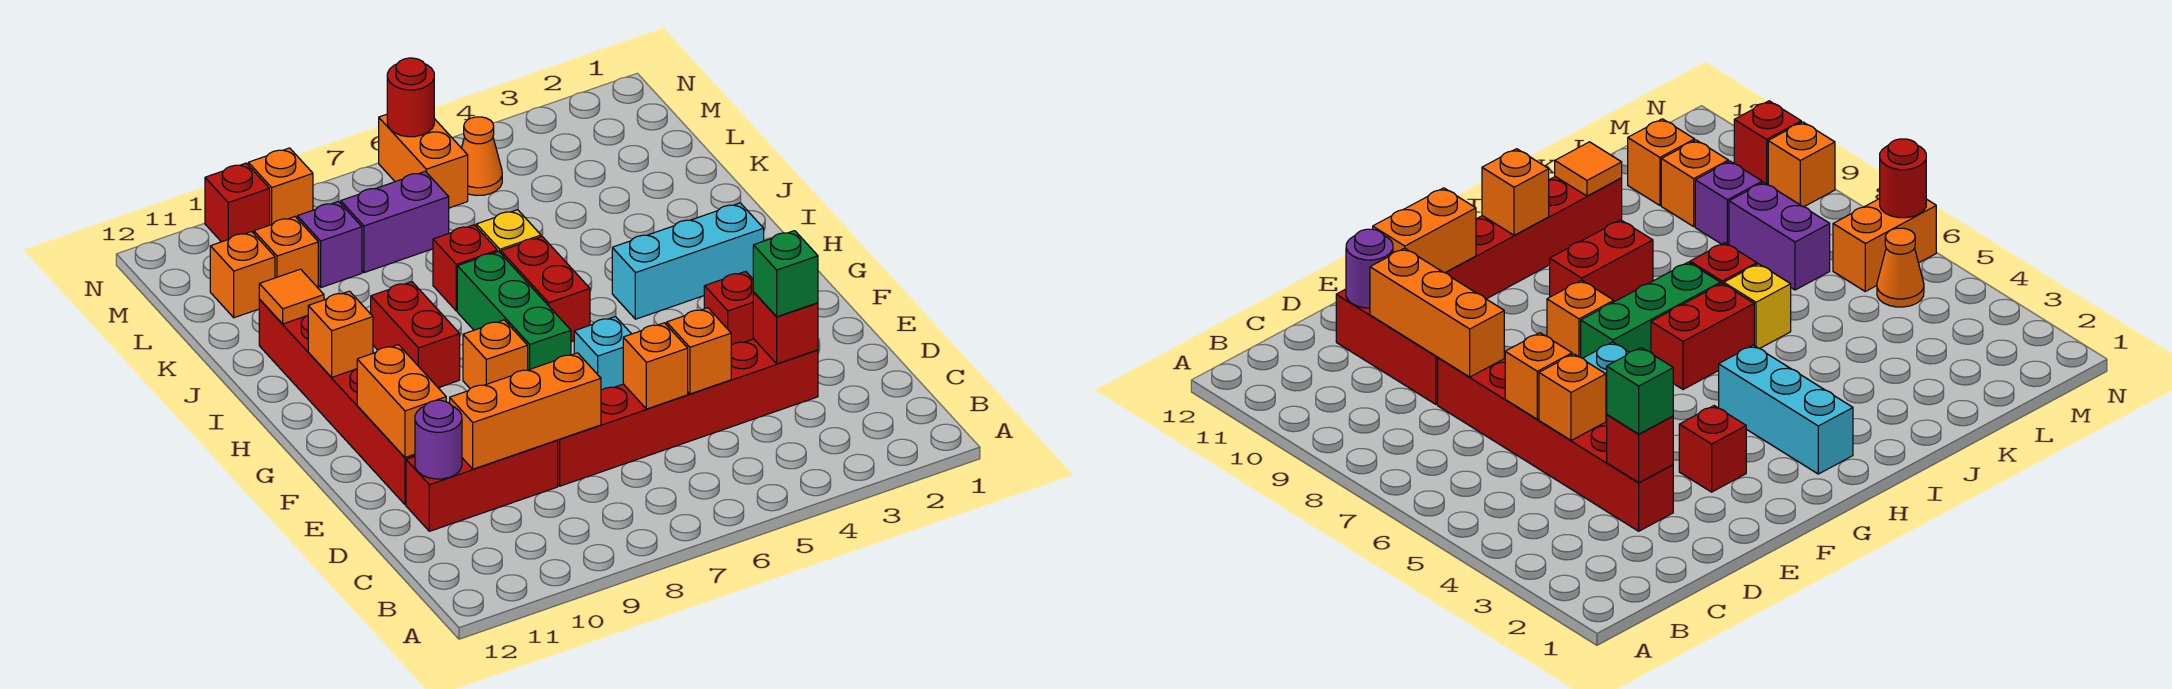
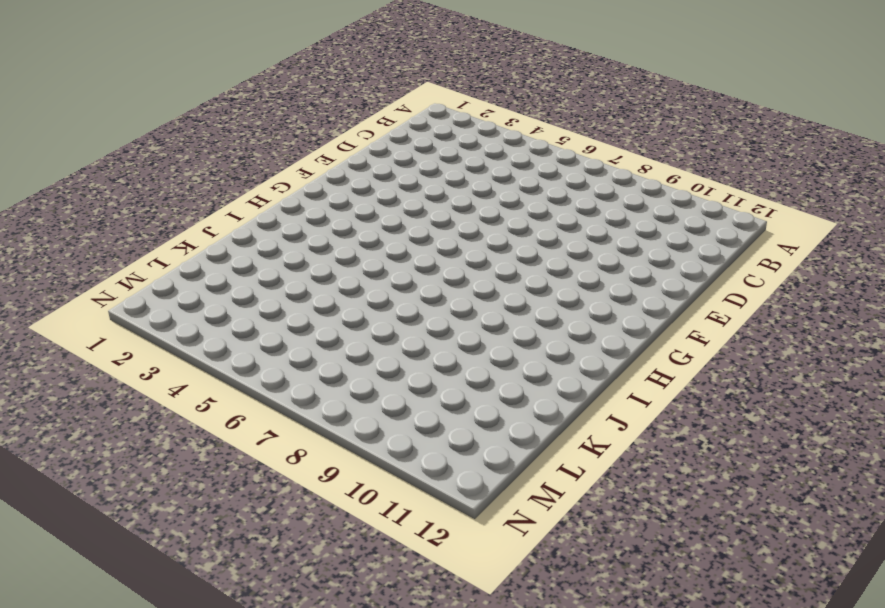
none -> red 1x6 brick [557,339,818,486]
none -> red 1x3 brick [406,440,558,531]
none -> red 1x6 brick [259,299,415,505]
none -> red 1x1 brick [704,271,753,345]

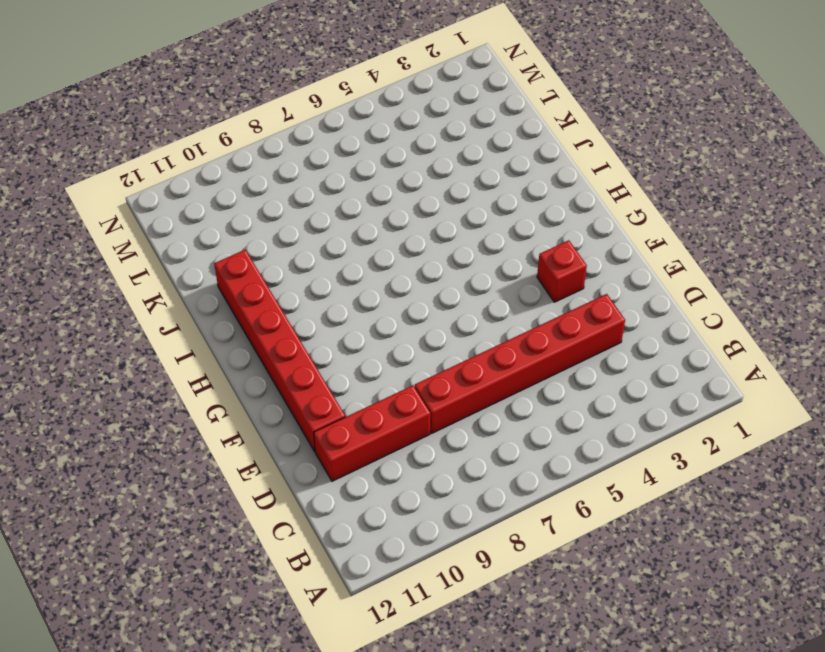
none -> cyan 1x1 brick [574,317,631,390]
none -> green 1x3 brick [457,251,571,370]
none -> orange 1x1 brick [463,320,528,388]
none -> cyan 1x3 brick [612,203,764,319]

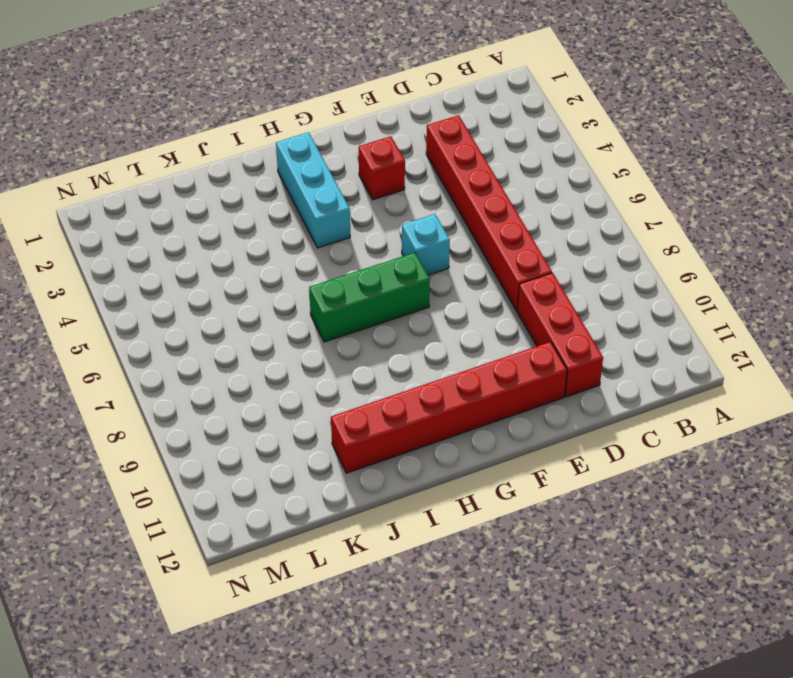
none -> orange 1x1 brick [463,320,528,388]
none -> red 1x2 brick [501,237,590,342]
none -> red 1x2 brick [371,282,460,388]
none -> yellow 1x1 brick [476,210,541,253]

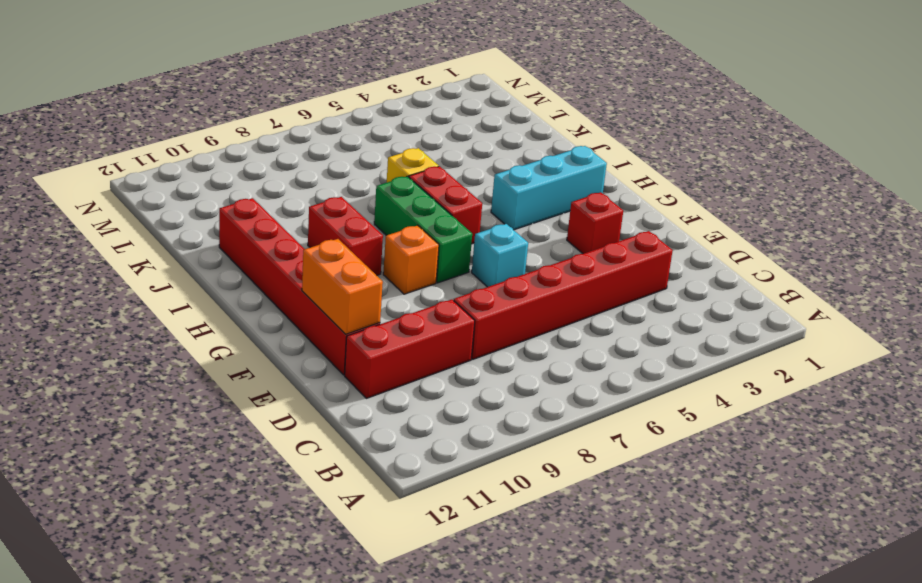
none -> red 1x1 brick [433,225,498,311]
none -> purple 1x2 brick [341,171,449,273]
none -> purple 1x1 brick [297,201,362,287]
none -> orange 1x1 brick [254,217,318,288]

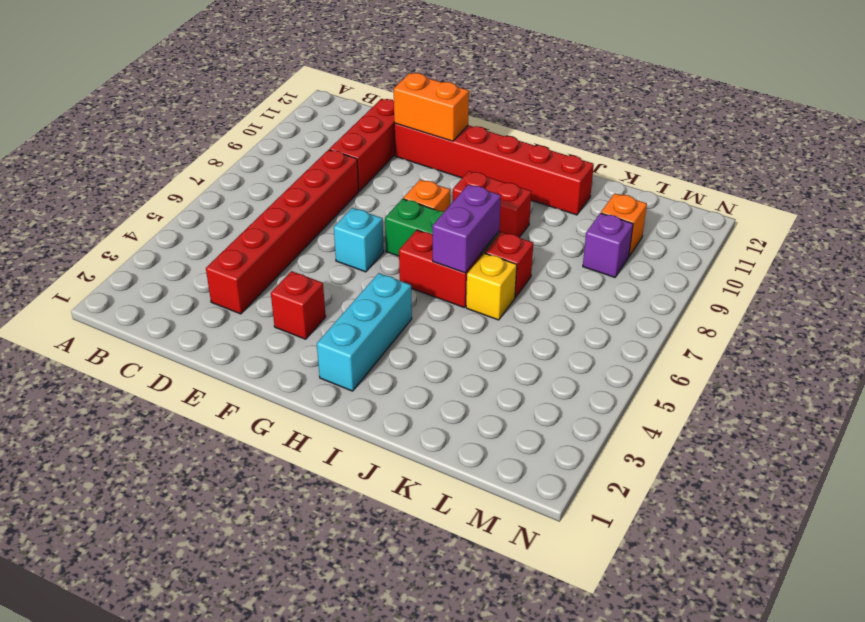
purple 1x2 brick [433,185,501,273] -> purple 1x2 brick moved to [341,171,449,273]
none -> orange 1x1 brick [210,232,275,318]
none -> orange 1x1 cone [462,117,502,195]
none -> orange 1x2 brick [379,114,468,208]
none -> orange 1x1 brick [248,148,313,225]

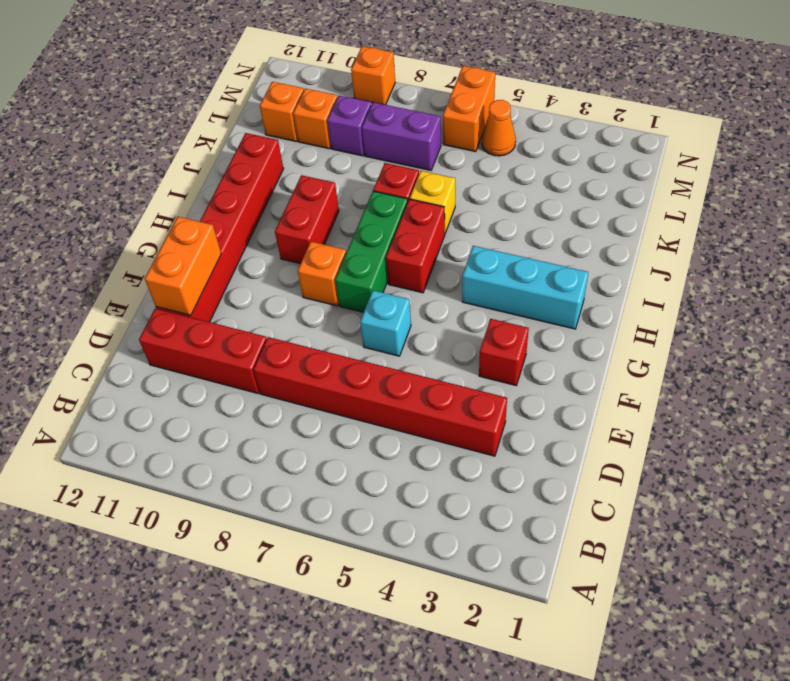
none -> red 1x1 brick [205,163,270,242]
none -> red 1x1 brick [753,292,818,364]
none -> orange 1x1 brick [667,308,731,394]
none -> orange 1x1 brick [623,323,688,409]

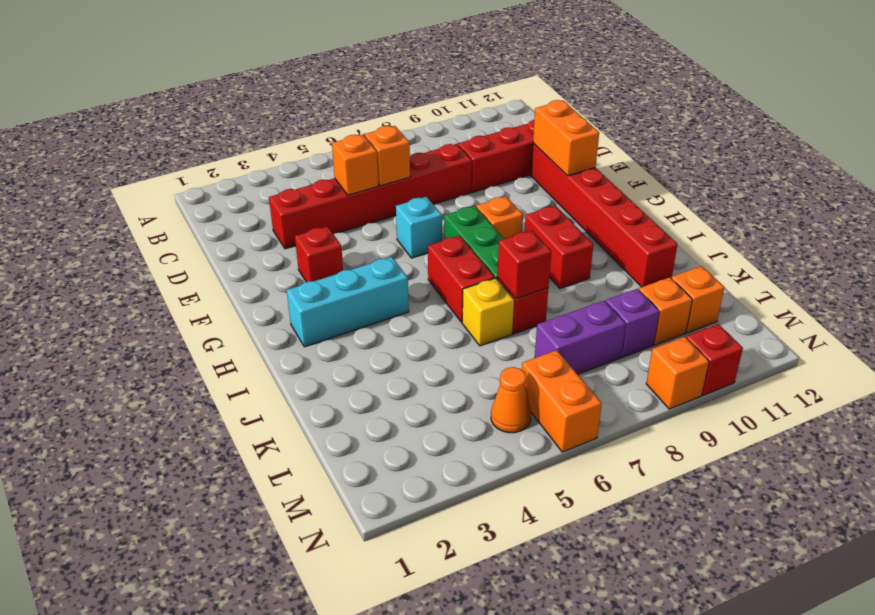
red 1x1 brick [497,230,551,299] -> red 1x1 brick moved to [753,292,818,364]
none -> orange 1x3 brick [450,353,601,469]
none -> purple 1x1 round brick [415,400,462,479]
none -> orange 1x1 brick [308,291,373,377]
none -> orange 1x1 tile [259,269,324,324]

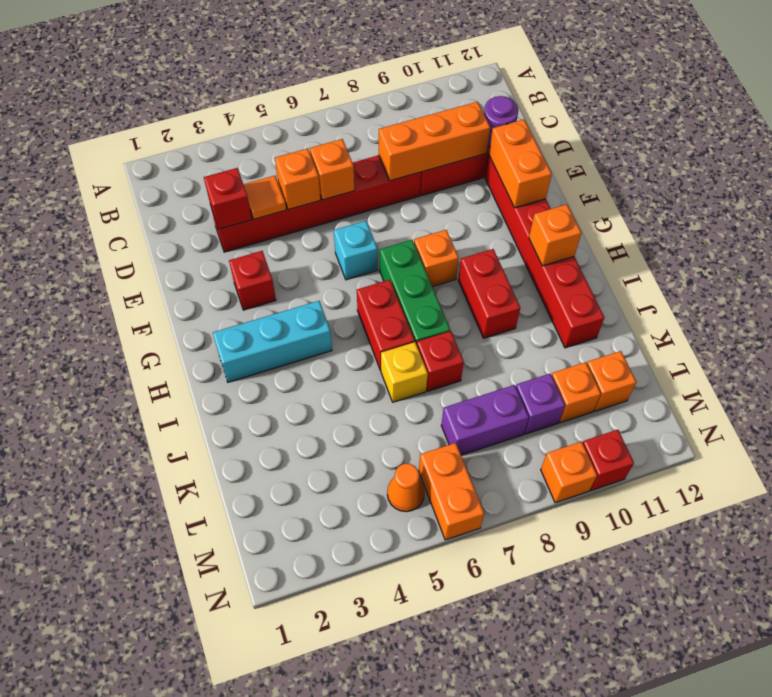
orange 1x1 tile [243,176,286,219] -> orange 1x1 tile moved to [259,269,324,324]
none -> red 1x1 round brick [387,58,434,137]
none -> green 1x1 brick [753,231,818,317]

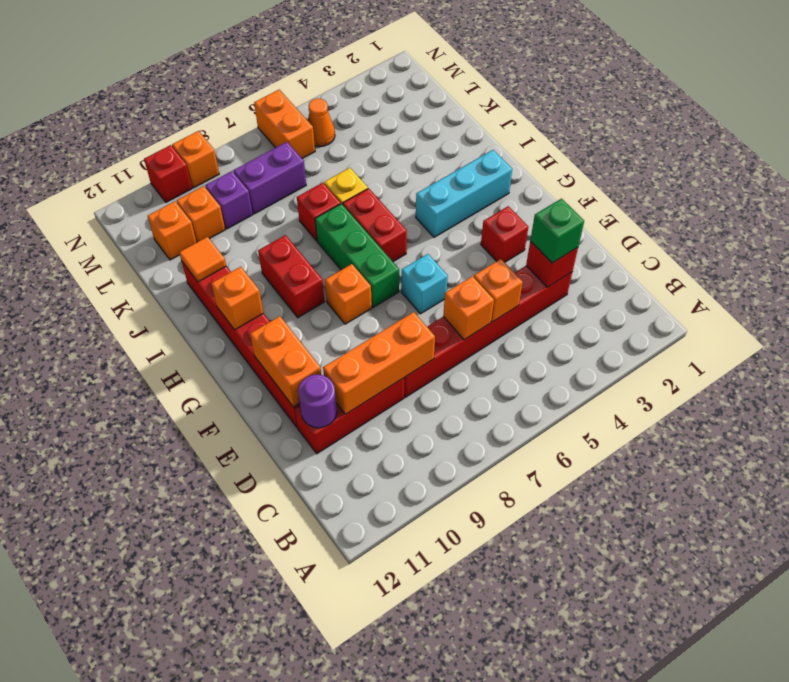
none -> red 1x1 round brick [387,58,434,137]

